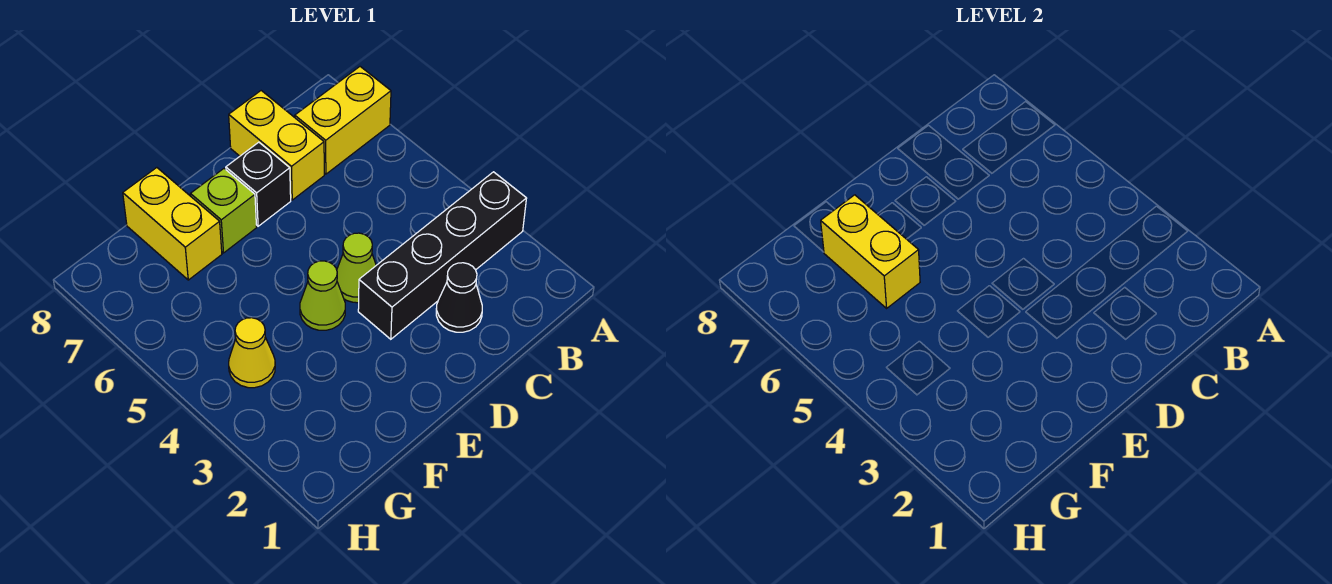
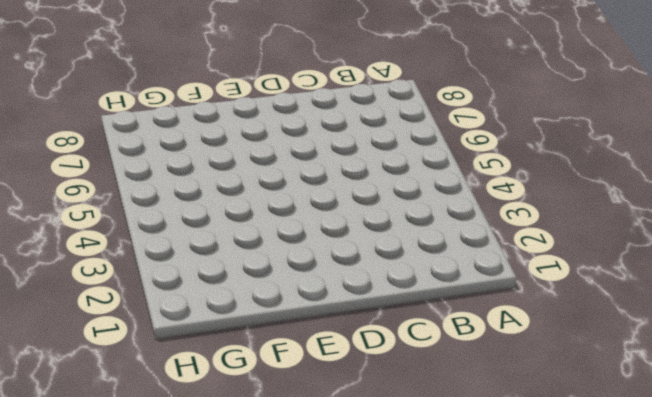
none -> black 1x4 brick [358,172,527,339]
none -> yellow 1x2 brick [295,67,391,174]

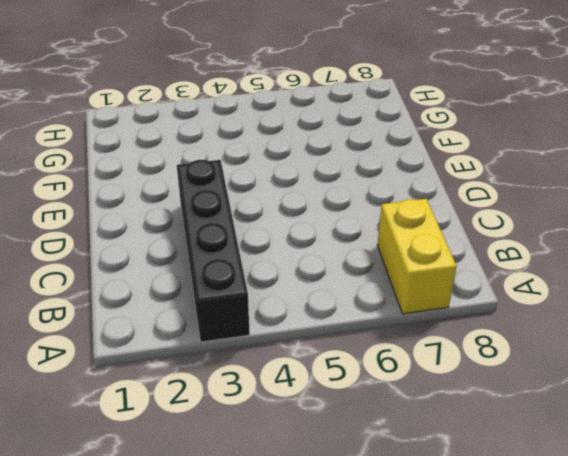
none -> black 1x1 cone [436,263,482,332]
none -> yellow 1x2 brick [229,91,324,200]

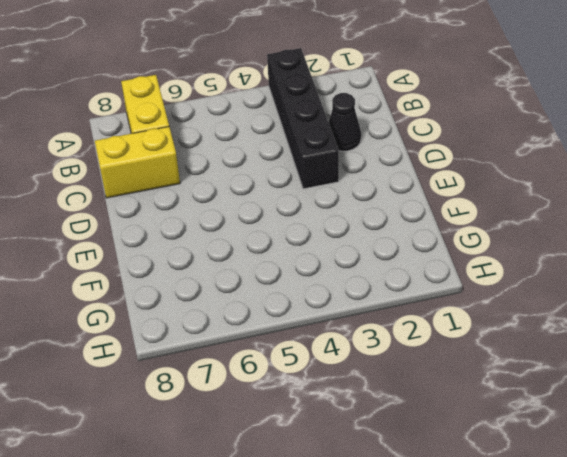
none -> lime 1x1 cone [337,233,376,303]
none -> black 1x1 brick [226,142,291,226]

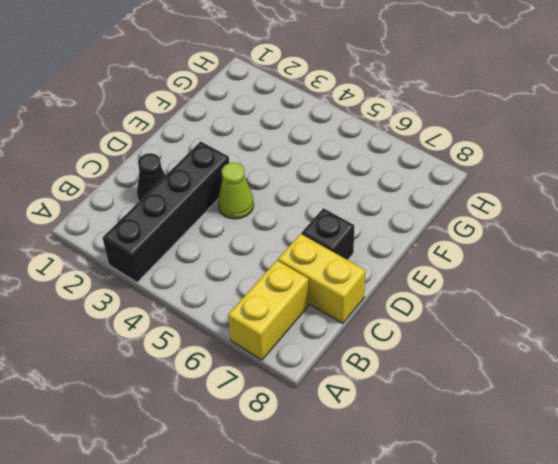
none -> lime 1x1 cone [300,261,345,330]
none -> lime 1x1 brick [191,169,257,253]

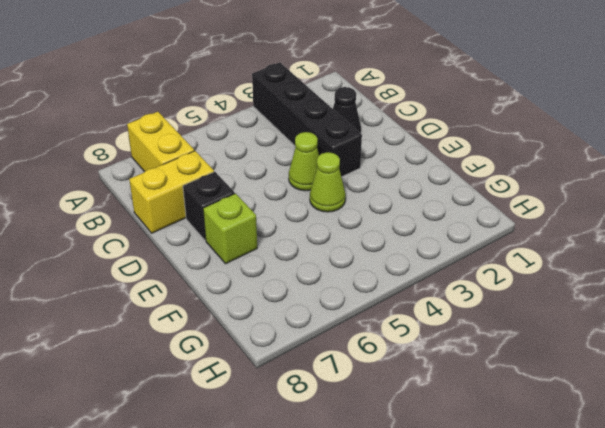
none -> yellow 1x2 brick [123,168,222,280]
none -> yellow 1x1 cone [229,318,275,388]

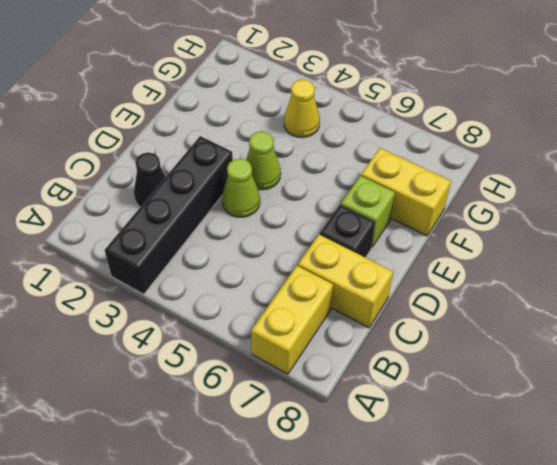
none -> yellow 1x2 brick [821,195,920,308]

